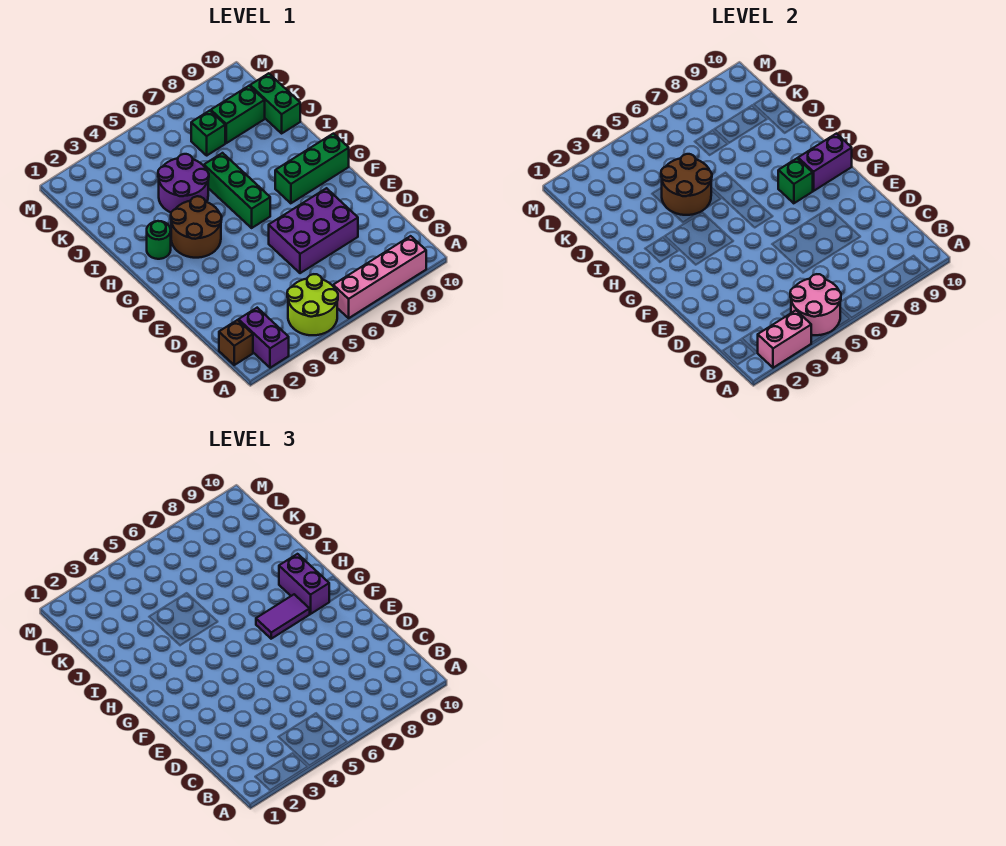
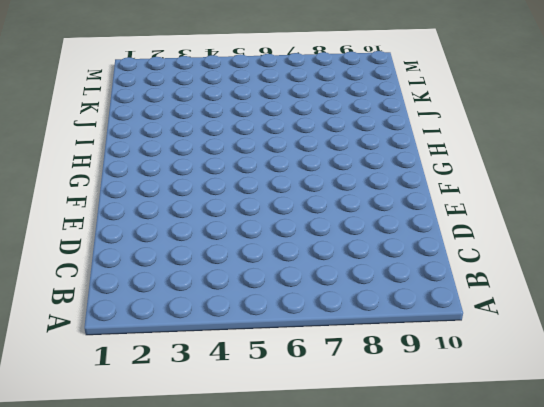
none -> purple 1x2 brick [239,308,289,368]
none -> lime 2x2 round brick [287,274,338,335]
none -> pink 1x4 brick [333,236,426,318]

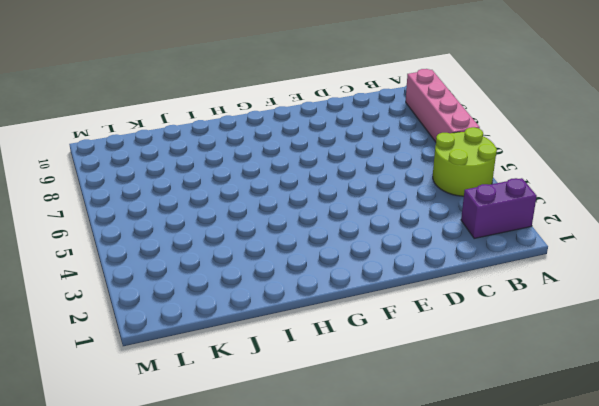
none -> brown 1x1 brick [219,320,253,365]
none -> purple 2x3 brick [269,188,358,273]
none -> brown 2x2 round brick [171,196,222,258]

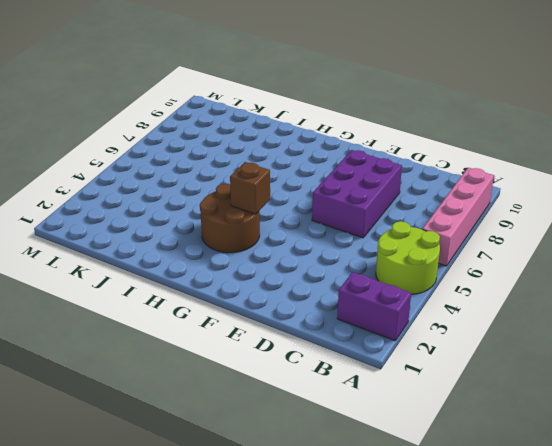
brown 1x1 brick [230,162,270,214] -> brown 1x1 brick moved to [219,320,253,365]
none -> green 1x3 brick [204,153,270,228]
none -> green 1x3 brick [275,134,349,203]
none -> green 1x1 round brick [147,221,171,259]

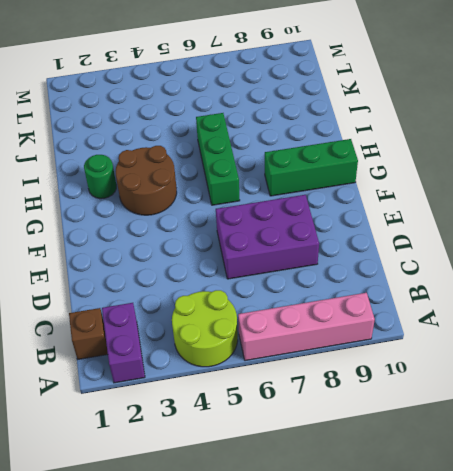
none -> purple 2x2 round brick [158,154,209,212]
none -> green 1x2 brick [250,73,300,133]
none -> green 1x1 brick [191,111,225,155]

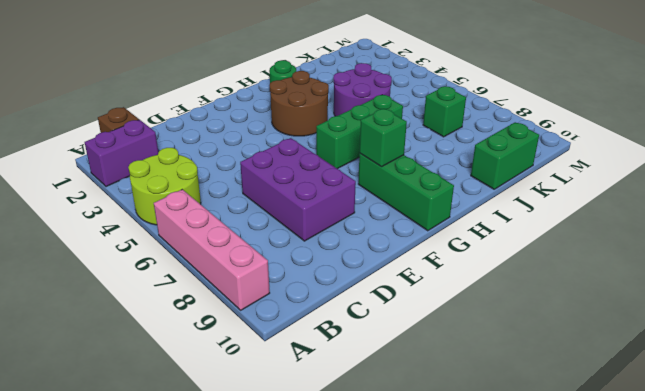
none -> green 1x2 brick [211,86,265,143]
none -> pink 1x2 brick [758,310,811,368]
none -> pink 2x2 round brick [790,274,841,335]

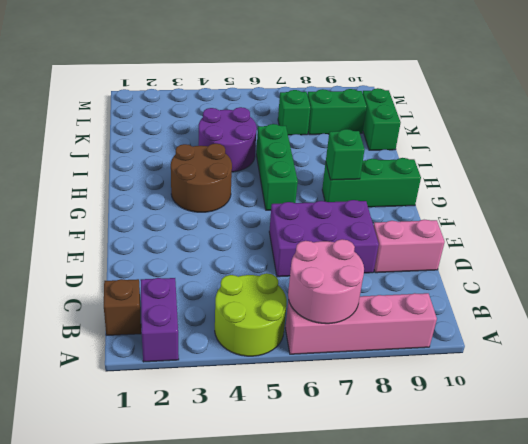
pink 2x2 round brick [288,239,364,324] -> pink 2x2 round brick moved to [790,274,841,335]
pink 1x2 brick [373,220,445,273] -> pink 1x2 brick moved to [758,310,811,368]
none -> green 1x1 round brick [147,221,171,259]
none -> purple 1x2 brick [798,134,852,191]
none -> brown 2x2 round brick [661,154,712,215]

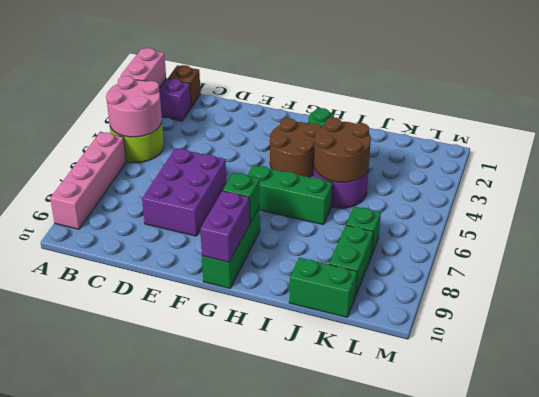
none -> purple 1x2 tile [256,594,310,639]
none -> purple 1x2 brick [279,554,329,614]

